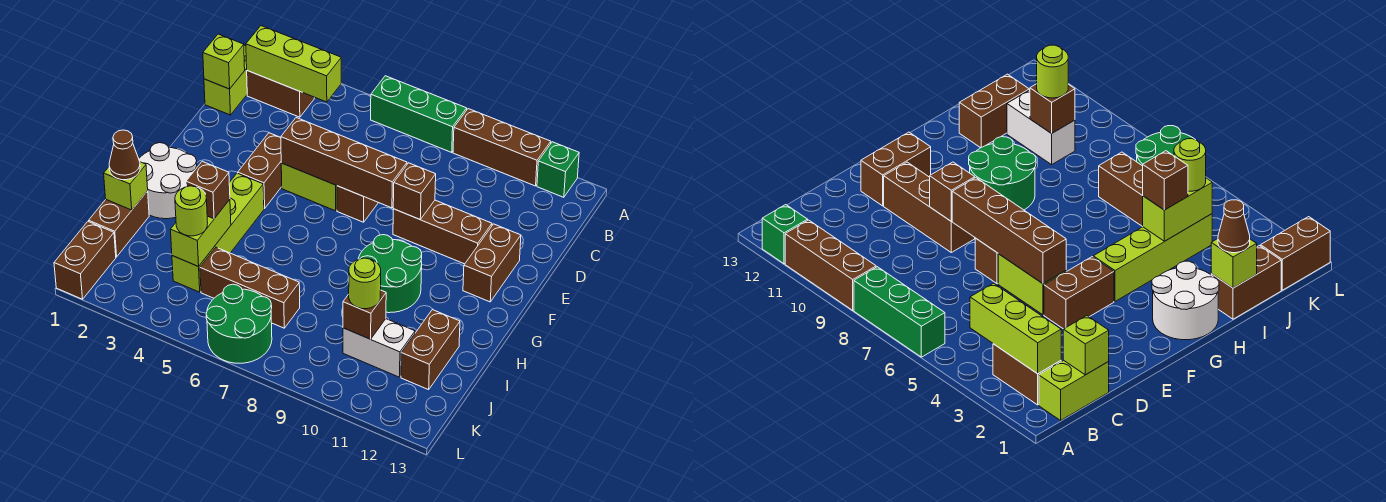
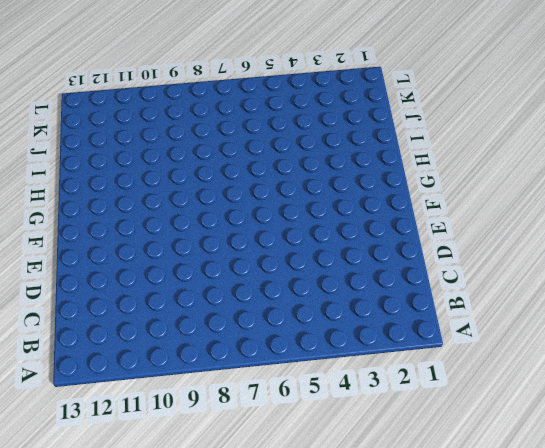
none -> green 1x3 brick [371,76,467,152]
none -> brown 1x3 brick [453,109,551,186]
none -> green 1x1 brick [537,142,579,197]
none -> lime 1x2 brick [204,45,247,115]

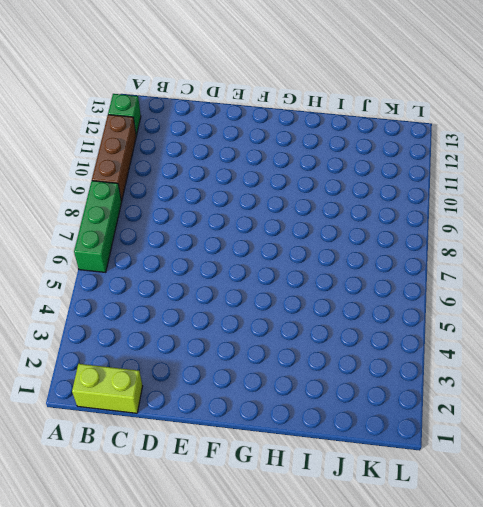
none -> brown 1x2 brick [247,71,314,117]
none -> brown 1x2 brick [238,133,282,208]
none -> lime 1x2 brick [281,163,337,211]
none -> brown 1x1 brick [337,186,378,222]

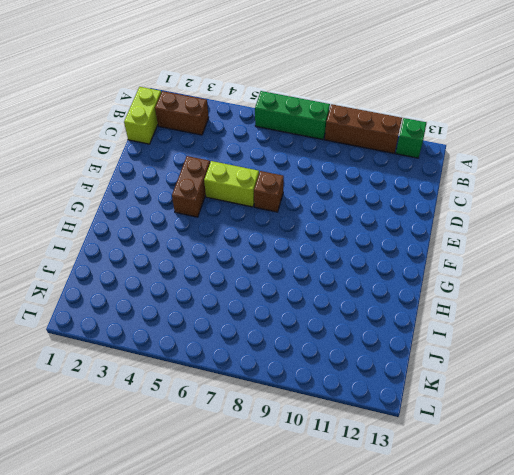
none -> brown 1x3 brick [393,200,492,264]
none -> brown 1x2 brick [463,224,521,302]
none -> white 2x2 round brick [139,143,197,219]
none -> lime 1x4 brick [172,173,264,292]

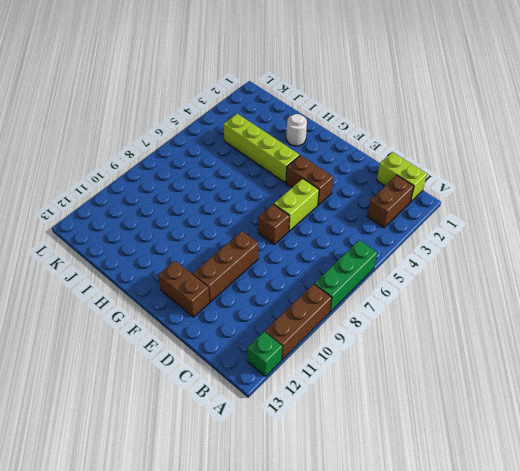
white 1x1 round brick [286,114,307,146] -> white 2x2 round brick [139,143,197,219]
none -> green 2x2 round brick [358,235,422,313]
none -> brown 1x2 brick [89,191,149,257]
none -> brown 1x2 brick [401,310,460,390]
none -> brown 1x3 brick [200,247,300,328]

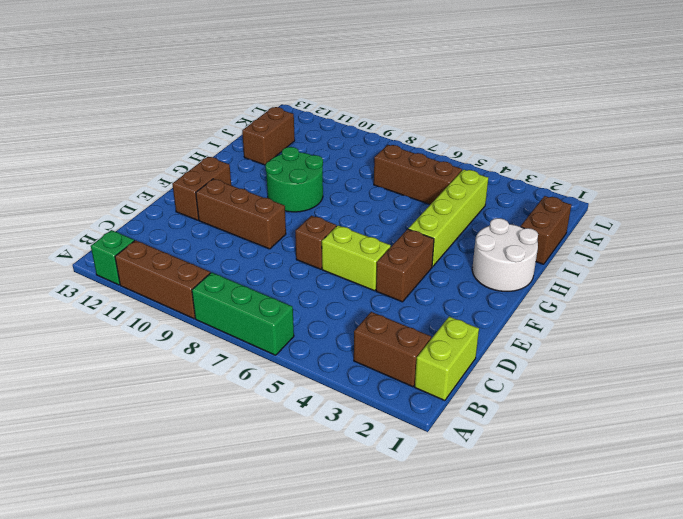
none -> white 1x2 brick [343,319,415,377]
none -> brown 1x2 brick [54,221,116,299]
none -> green 2x2 round brick [206,284,272,363]
none -> lime 1x3 brick [246,26,341,102]

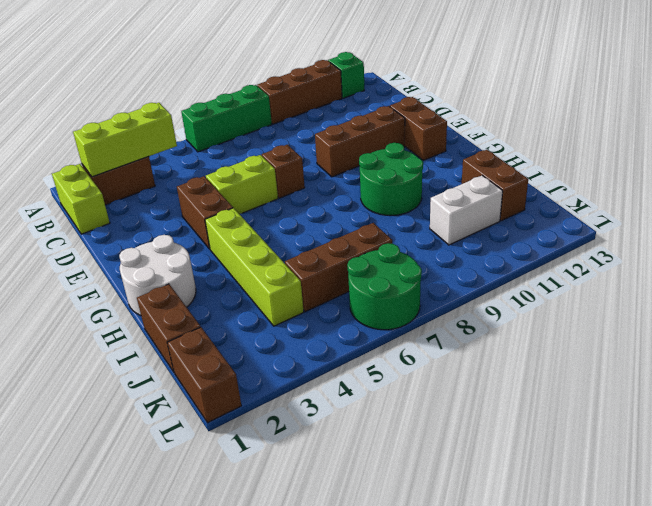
none -> lime 1x1 brick [203,34,245,89]
none -> brown 1x4 brick [281,118,407,208]
none -> brown 1x1 brick [393,163,436,219]
none -> lime 1x1 brick [104,162,148,210]

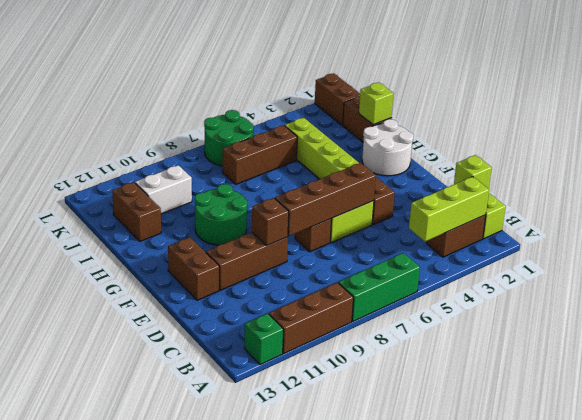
none -> lime 1x2 brick [171,200,231,267]
none -> brown 1x1 brick [343,290,386,339]
none -> brown 1x1 cone [109,130,140,180]
none -> brown 1x1 brick [186,161,230,219]

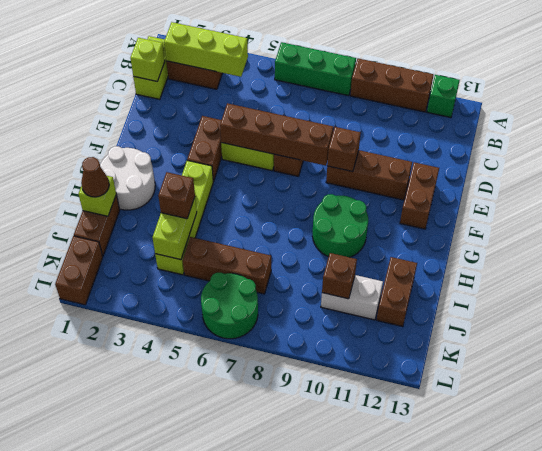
none -> lime 1x1 round brick [175,186,208,236]
none -> lime 1x1 round brick [349,258,381,309]

